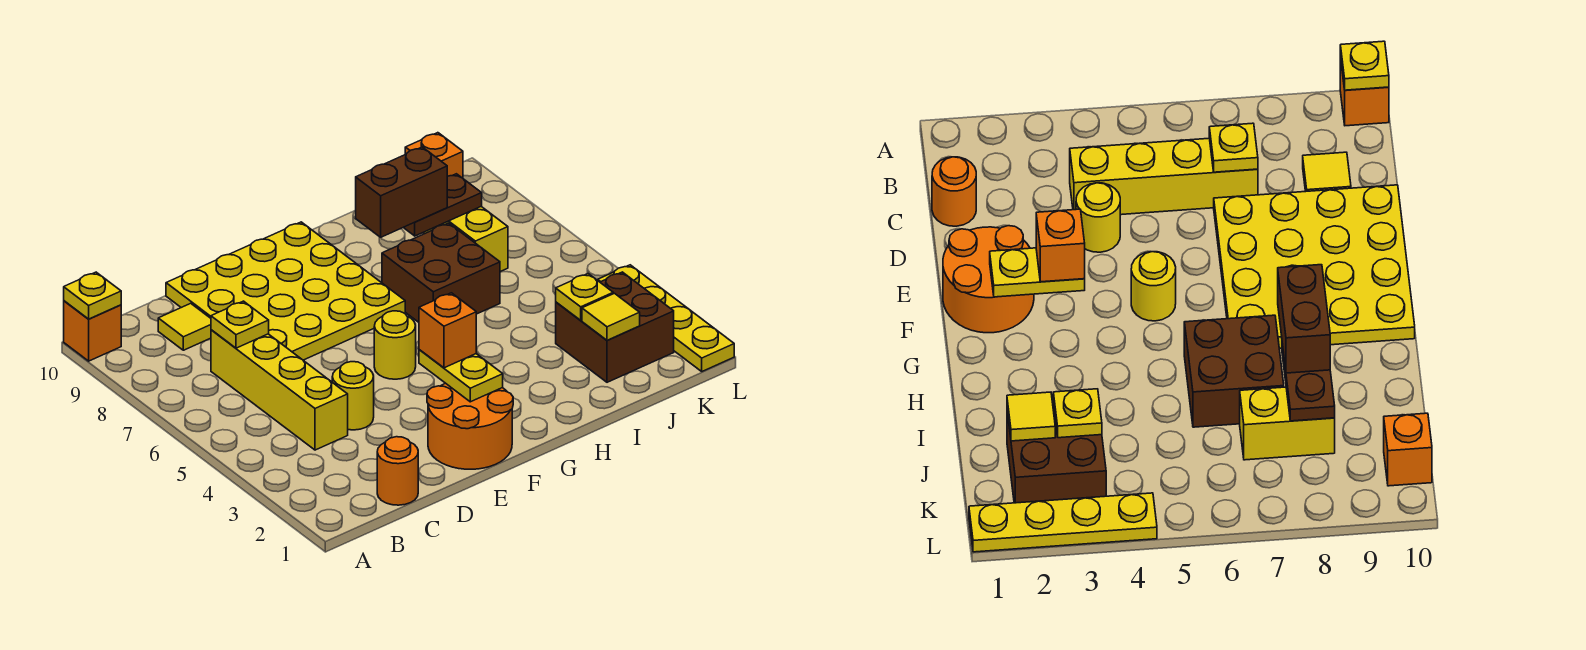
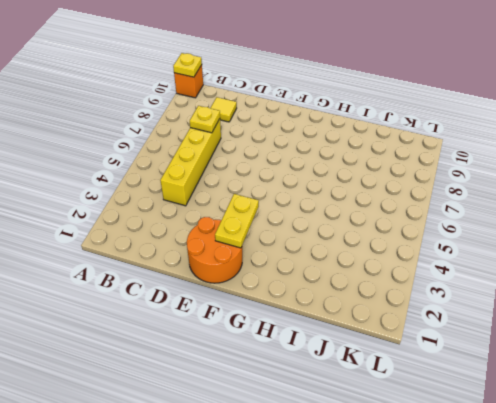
none -> orange 1x1 round brick [377,437,418,505]
none -> yellow 1x1 round brick [332,362,374,430]
none -> yellow 4x4 plate [166,222,405,360]

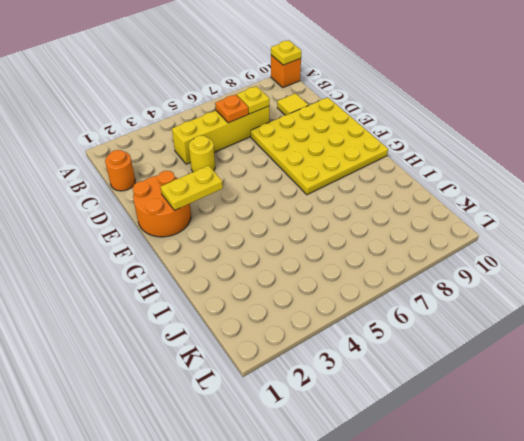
orange 1x1 plate [215,94,249,123] -> none
none -> yellow 1x1 round brick [374,311,416,379]
none -> brown 2x2 brick [382,223,500,322]
none -> brown 2x2 brick [556,272,674,382]

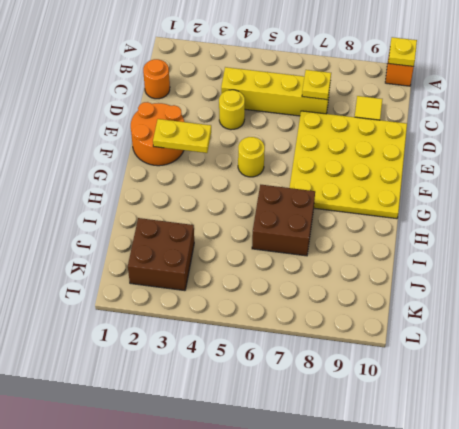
none -> yellow 1x2 brick [424,207,508,272]
none -> orange 1x1 brick [405,133,463,178]
none -> yellow 1x4 plate [598,265,734,371]

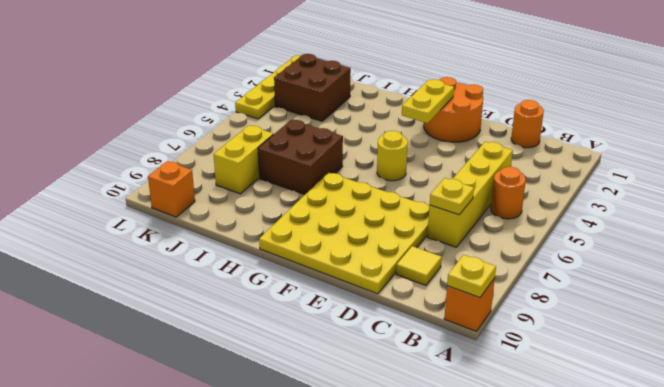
orange 1x1 round brick [491,167,526,219] -> none
none -> yellow 1x1 round brick [332,362,374,430]
none -> brown 1x2 plate [403,174,482,236]
none -> yellow 1x1 tile [582,293,640,340]

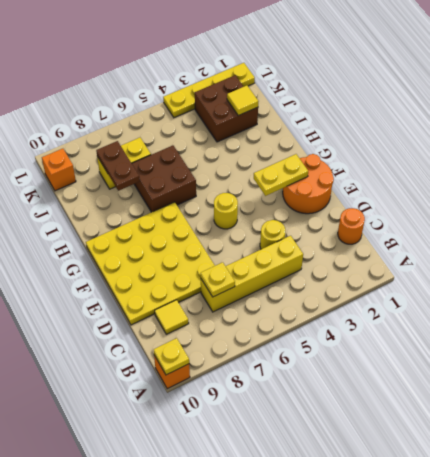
none -> yellow 1x1 plate [556,274,613,320]
none -> orange 1x1 brick [419,293,476,368]
none -> brown 1x2 brick [356,147,447,237]

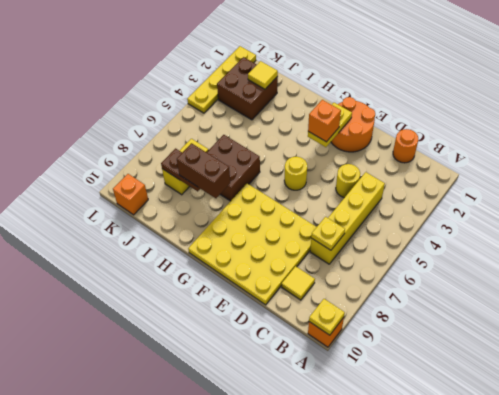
none -> yellow 1x1 plate [556,274,613,320]

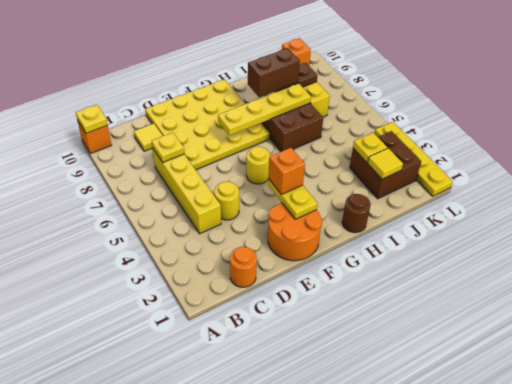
yellow 1x4 plate [218,83,311,136] -> none
brown 1x1 round brick [342,194,371,233] -> none

